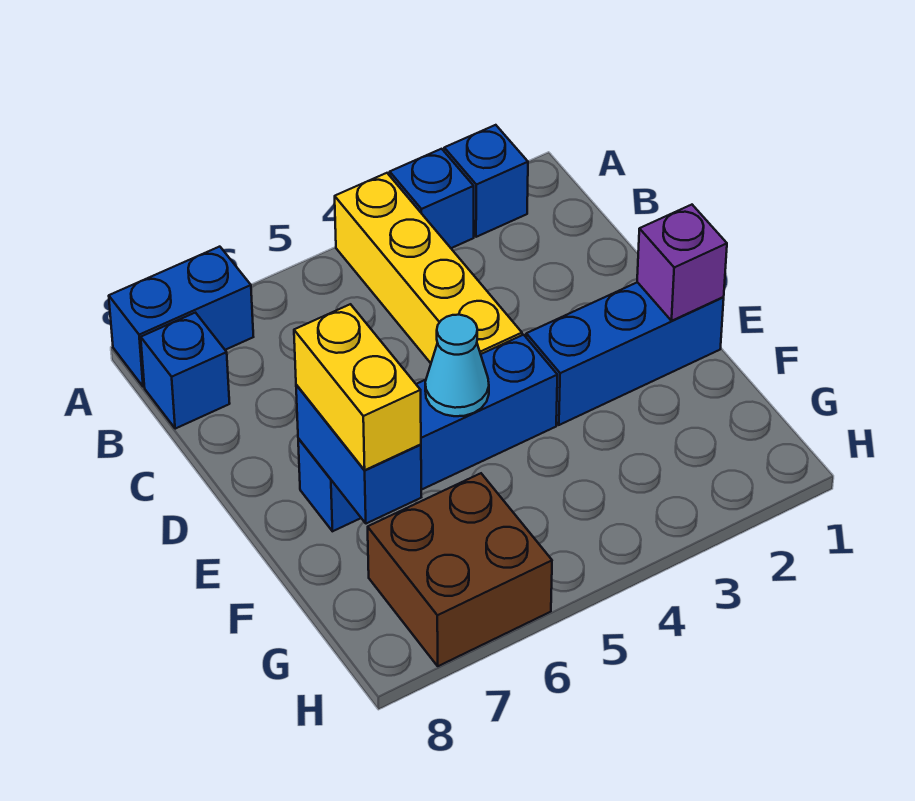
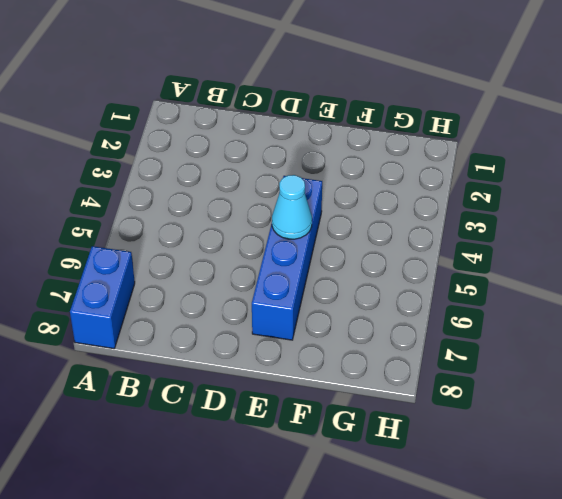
none -> blue 1x1 brick [444,125,528,237]
none -> blue 1x1 brick [390,149,474,248]
none -> yellow 1x4 brick [335,173,522,363]

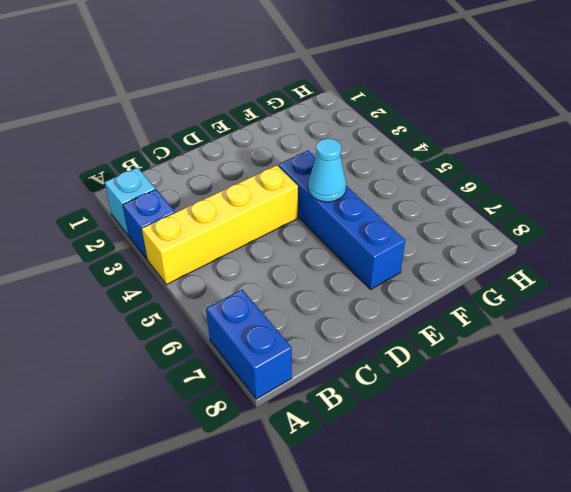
cyan 1x1 brick [105,168,156,236] -> blue 1x1 brick [444,125,528,237]
none -> blue 1x1 brick [141,313,230,429]
none -> blue 1x3 brick [526,282,724,425]
none -> brown 2x2 brick [368,473,552,666]

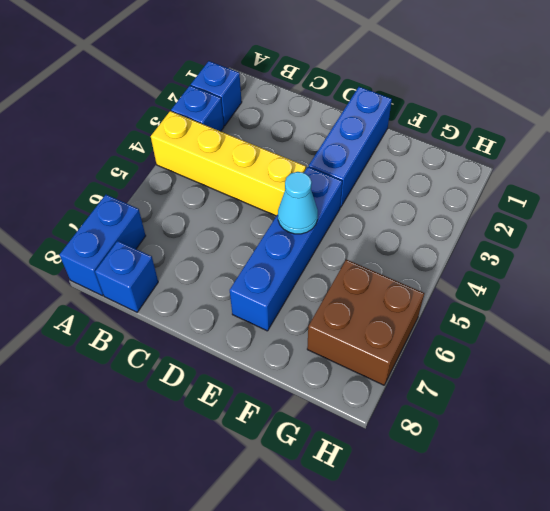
none -> purple 1x1 brick [637,205,727,321]
none -> blue 1x2 brick [296,385,421,524]
none -> yellow 1x2 brick [294,304,421,470]

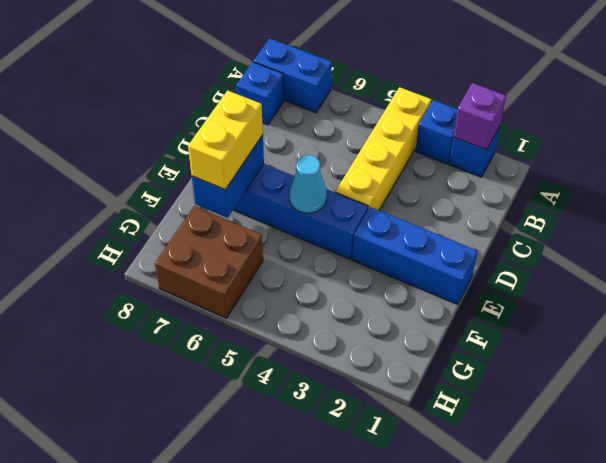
purple 1x1 brick [453,83,506,150] -> purple 1x1 brick moved to [637,205,727,321]

